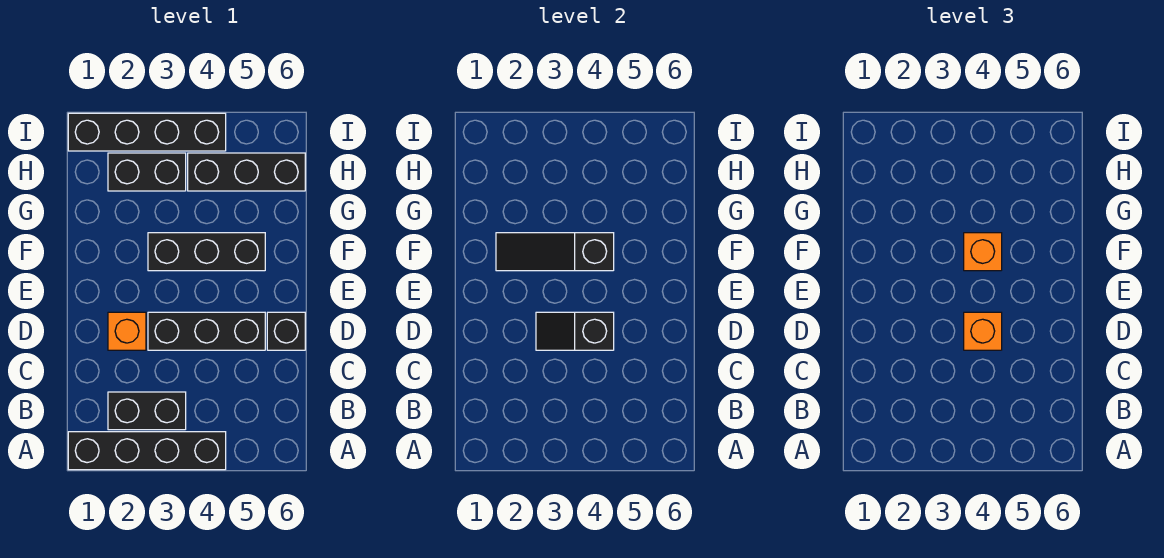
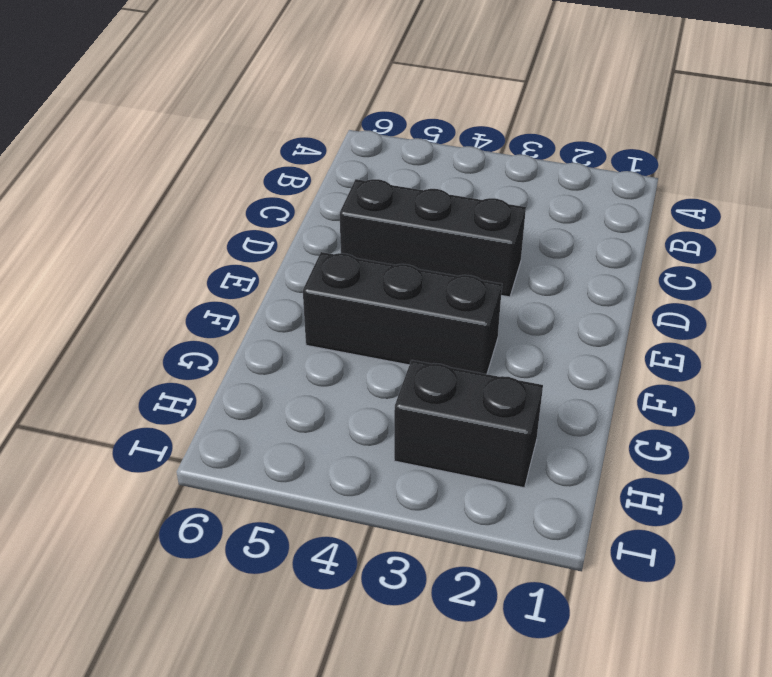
none -> black 1x4 brick [68,432,226,470]
none -> black 1x2 brick [108,392,186,430]
none -> orange 1x1 brick [108,312,146,350]

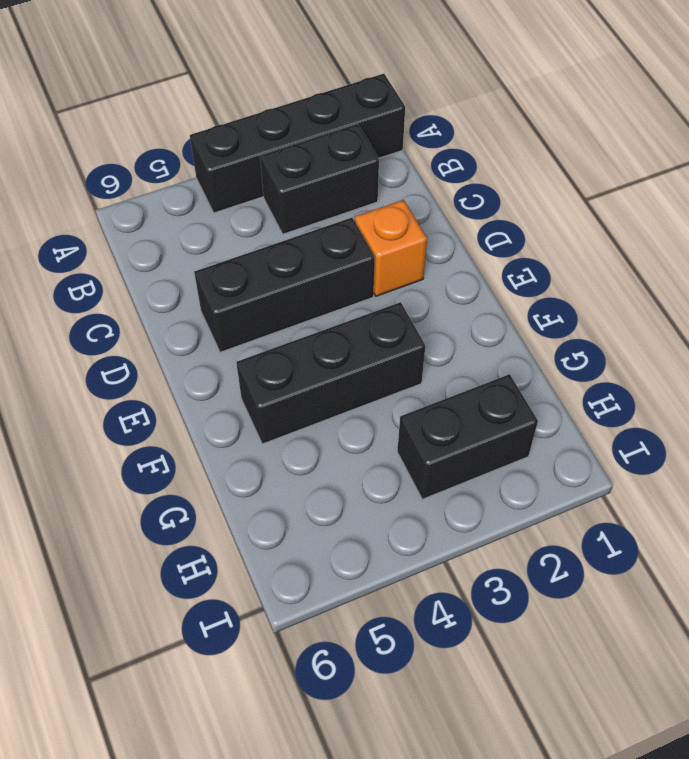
none -> black 1x1 brick [267,312,305,350]
none -> black 1x3 brick [188,153,305,191]
none -> black 1x4 brick [68,113,226,151]

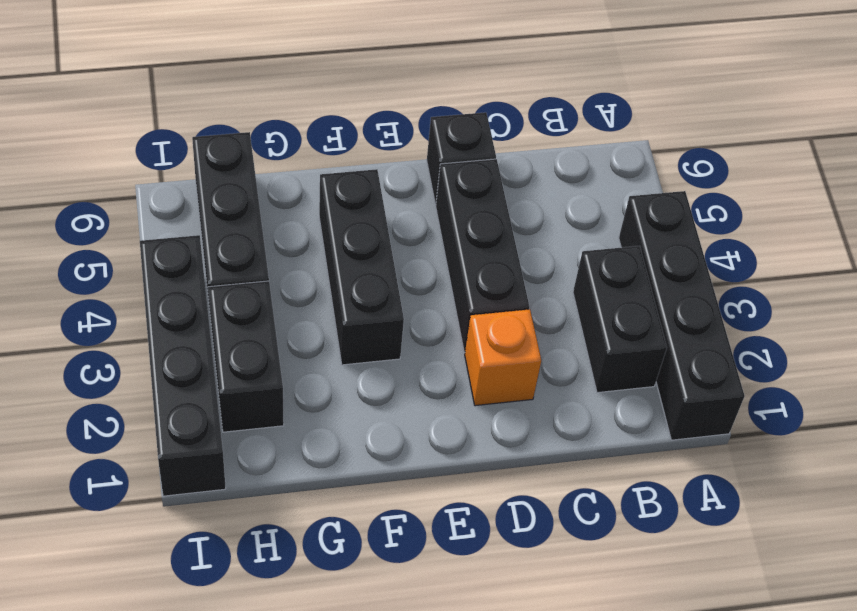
none -> black 1x2 slope [536,312,614,350]
none -> black 1x3 slope [496,233,614,271]
none -> orange 1x1 brick [964,312,1002,350]

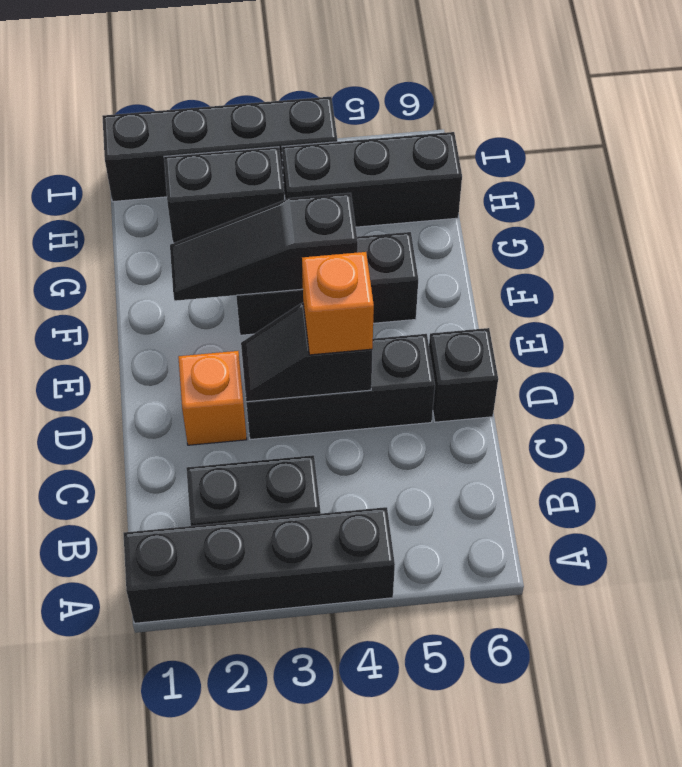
none -> orange 1x1 brick [964,233,1002,271]

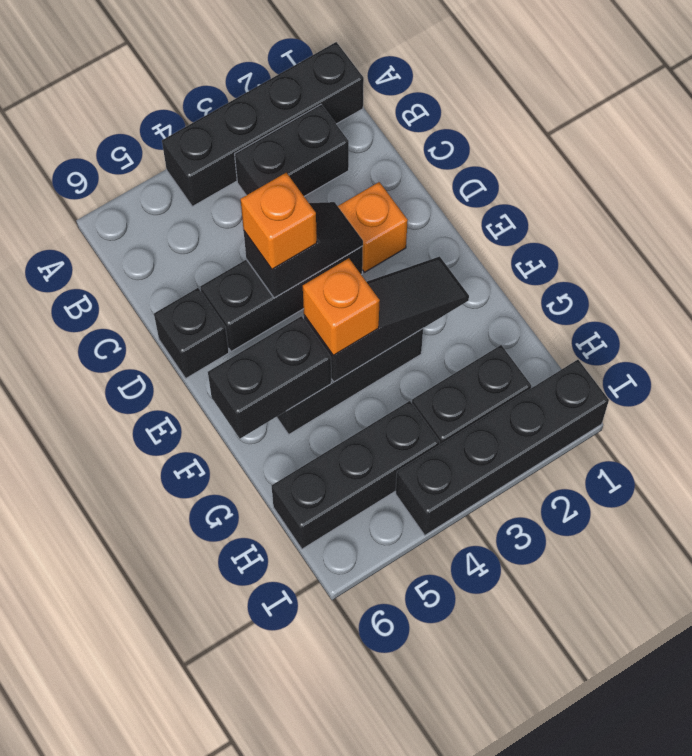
black 1x2 brick [208,316,331,439] -> none

